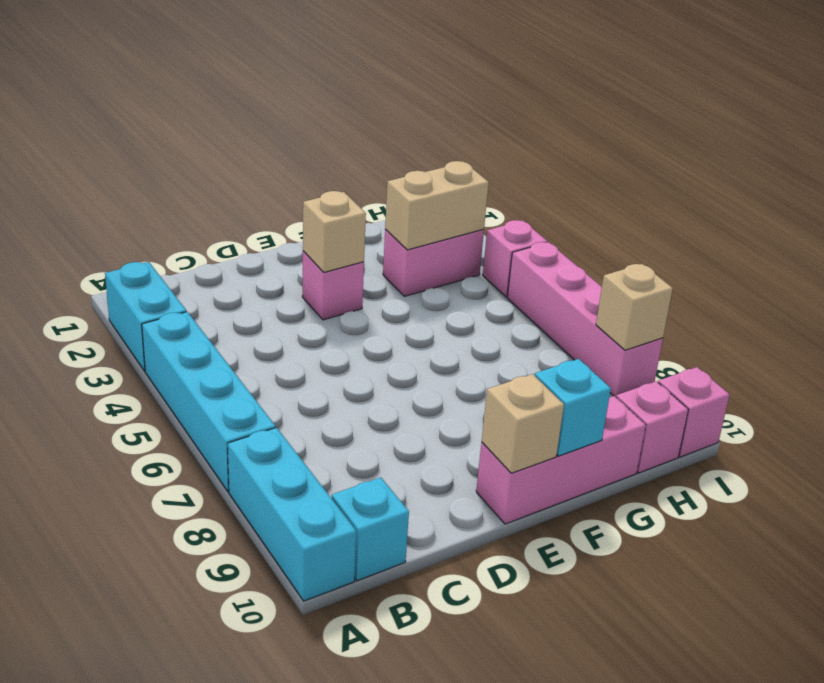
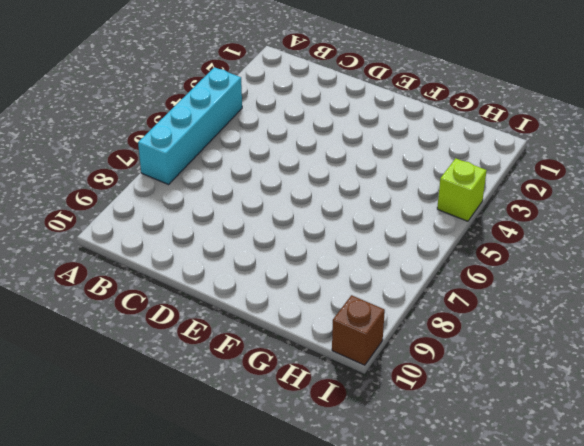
lime 1x1 brick [437,158,487,221] -> pink 1x1 brick [483,220,547,297]
brown 1x1 brick [332,295,385,365] -> pink 1x1 brick [658,367,730,457]
none -> cyan 1x2 brick [105,262,186,371]
none -> cyan 1x3 brick [228,428,356,601]
none -> cyan 1x1 brick [332,477,409,581]

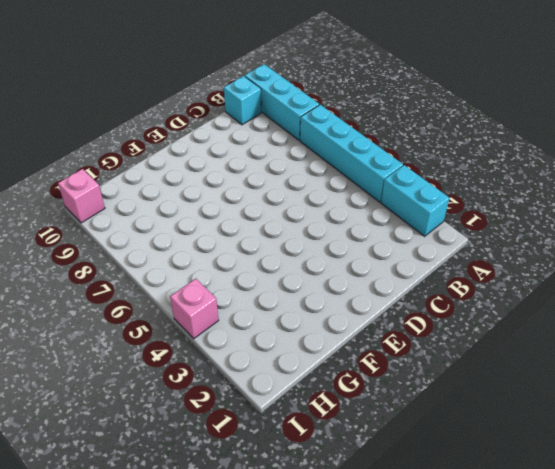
none -> pink 1x1 brick [302,251,364,320]
none -> pink 1x3 brick [476,396,646,524]
none -> pink 1x2 brick [383,229,484,296]

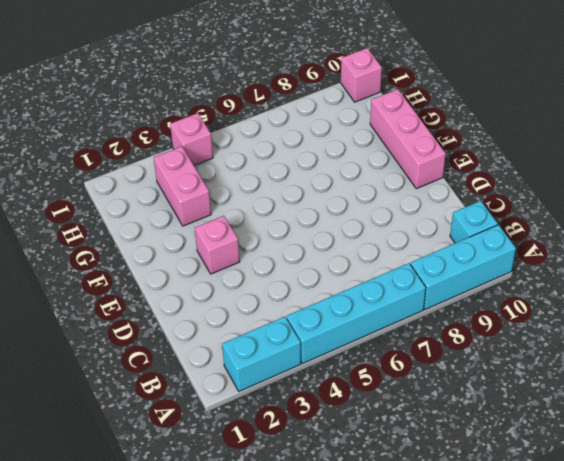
none -> pink 1x1 brick [616,381,688,473]
none -> pink 1x4 brick [507,242,663,397]
none -> tan 1x1 brick [303,191,366,272]

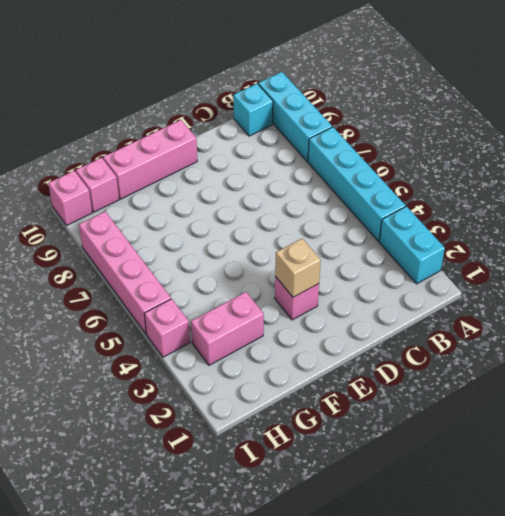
none -> tan 1x1 brick [482,374,564,473]
none -> cyan 1x1 brick [535,359,611,456]
none -> tan 1x2 brick [385,161,489,250]

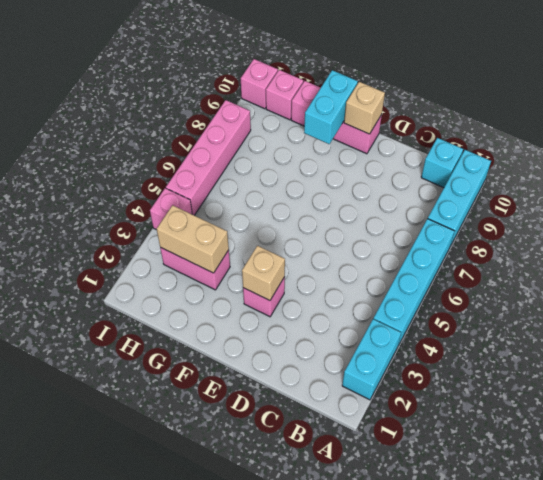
cyan 1x2 brick [304,70,358,144] -> cyan 1x1 brick [535,359,611,456]
none -> tan 1x1 brick [596,264,673,350]

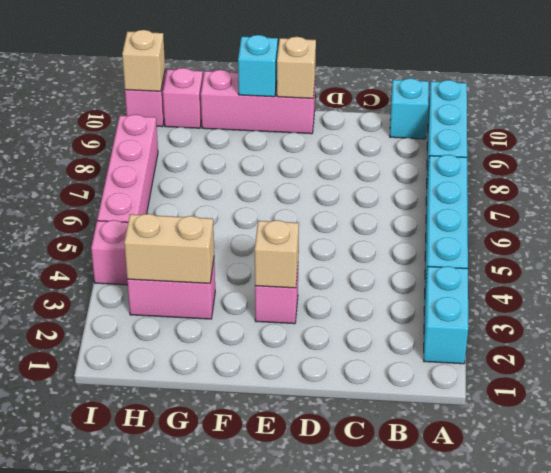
tan 1x1 brick [122,30,165,91] -> tan 1x1 brick moved to [596,264,673,350]

